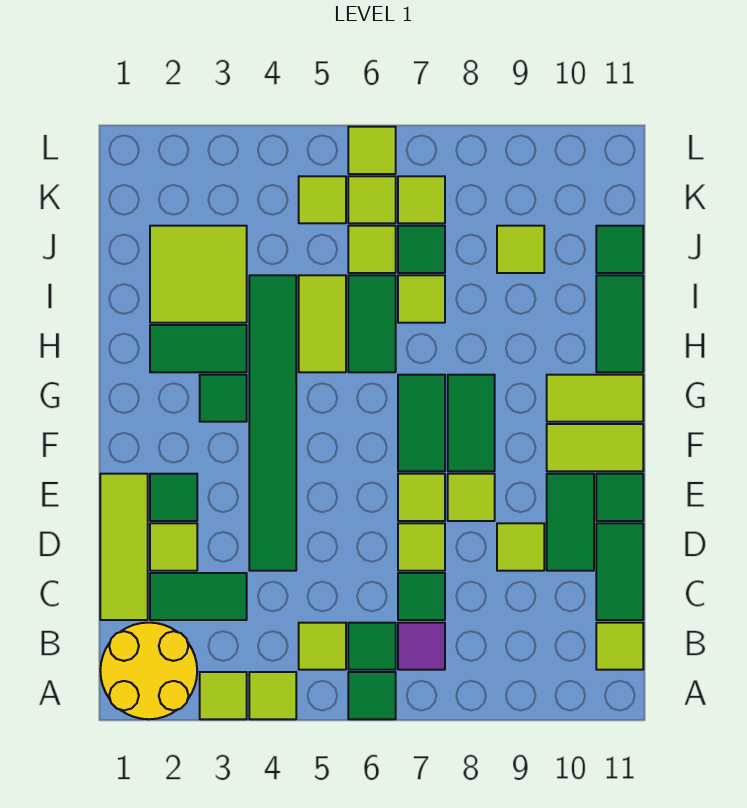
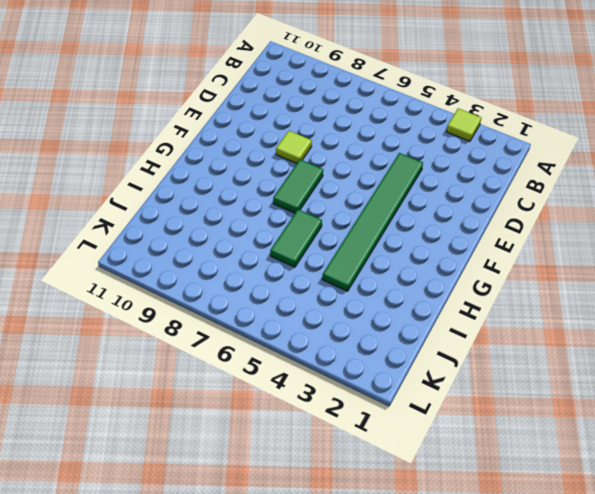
none -> yellow 2x2 round brick [100,623,197,719]
none -> lime 1x1 tile [249,672,296,719]
none -> green 1x1 tile [348,672,396,719]
none -> lime 1x1 tile [299,623,346,670]

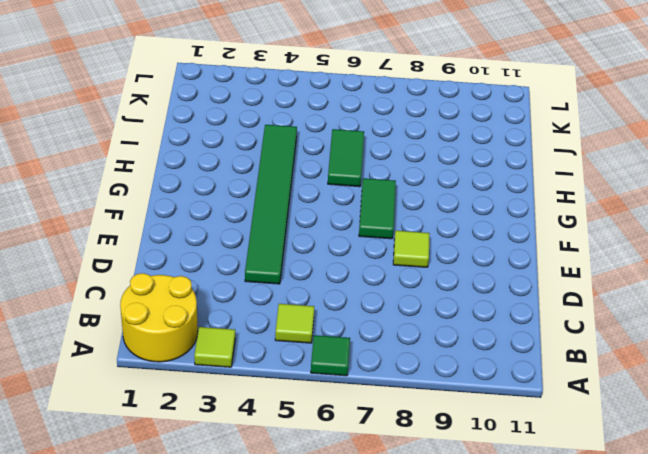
none -> lime 1x1 tile [249,672,296,719]
none -> green 1x1 tile [348,623,396,670]
none -> purple 1x1 tile [398,623,445,670]
none -> lime 1x1 tile [596,623,643,670]

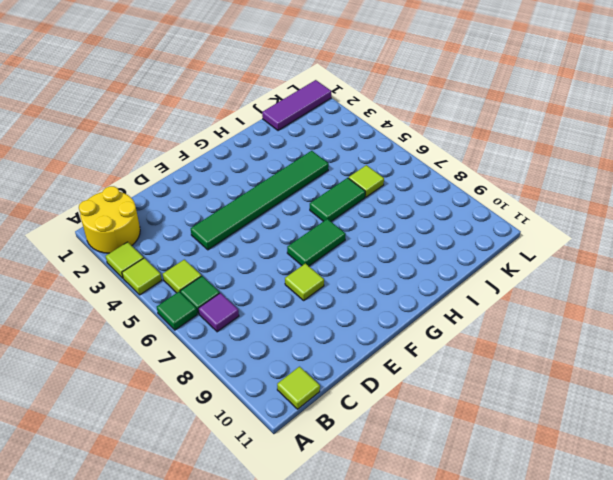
purple 1x3 tile [262,80,331,131] -> none
none -> lime 1x3 tile [100,474,148,620]
none -> green 1x2 tile [150,573,247,620]
none -> green 1x1 tile [398,573,445,620]
none -> green 1x2 tile [596,523,643,620]

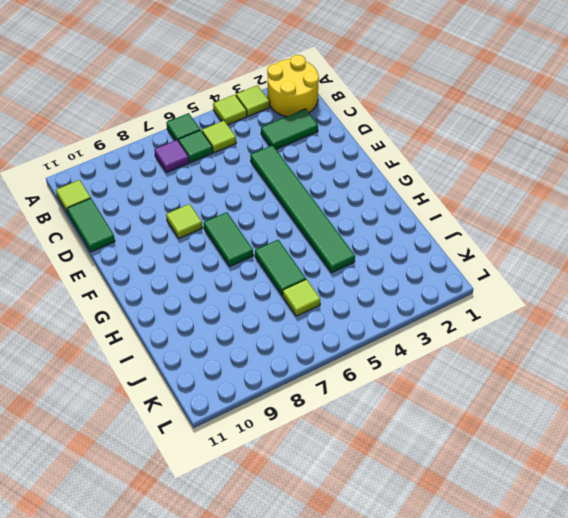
none -> lime 1x3 tile [100,474,148,620]
none -> green 1x1 tile [398,573,445,620]
none -> lime 1x1 tile [150,523,197,571]
none -> lime 1x1 tile [398,523,445,571]

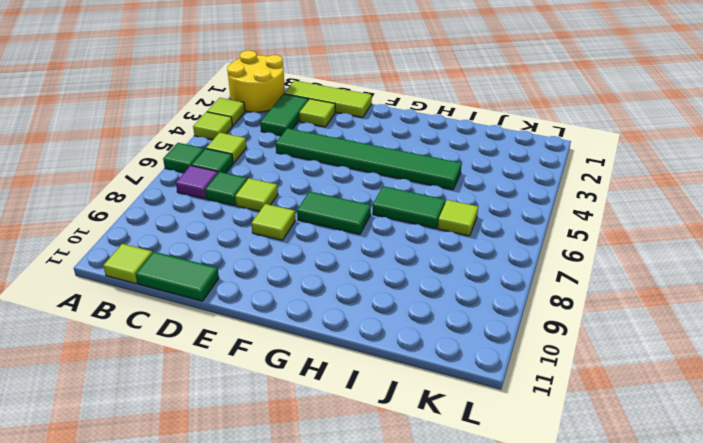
none -> lime 1x1 tile [497,523,544,571]
none -> green 1x2 tile [547,474,594,571]
none -> green 1x1 tile [150,474,197,521]
none -> lime 1x1 tile [398,474,445,521]

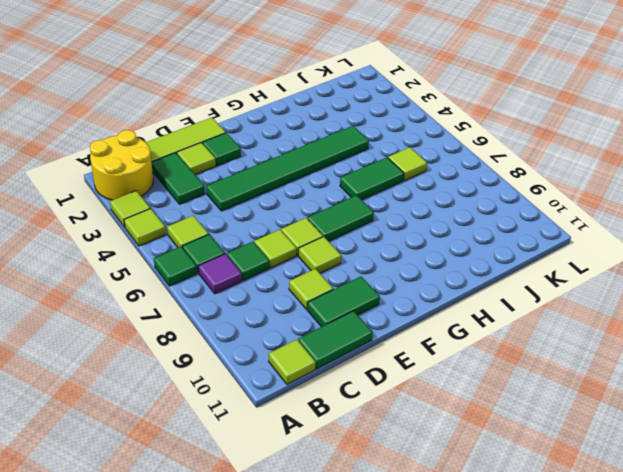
none -> green 1x1 tile [596,474,643,521]
none -> green 1x2 tile [448,375,495,471]
none -> lime 1x2 tile [547,424,643,471]
none -> green 1x1 tile [200,375,247,422]

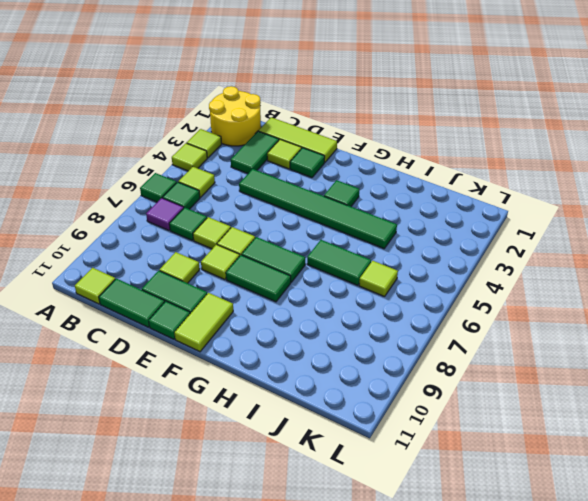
none -> lime 1x2 tile [547,375,643,422]
none -> green 1x2 tile [150,325,247,372]
none -> lime 1x2 tile [299,275,346,372]
none -> green 1x2 tile [596,275,643,372]

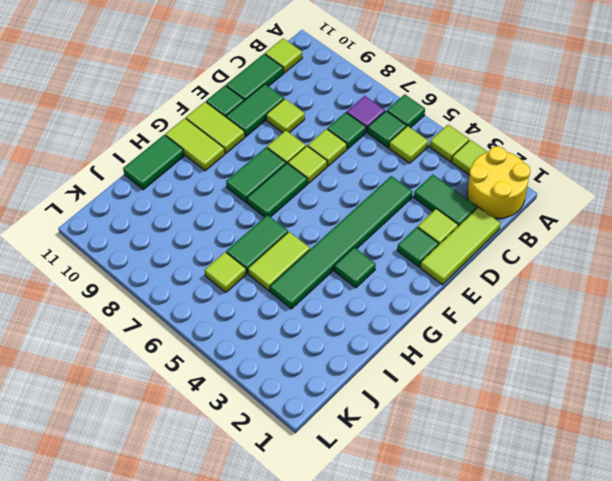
none -> green 1x2 tile [150,325,247,372]
none -> lime 2x2 tile [150,226,247,323]
none -> lime 1x1 tile [398,275,445,323]
none -> green 1x1 tile [398,226,445,273]

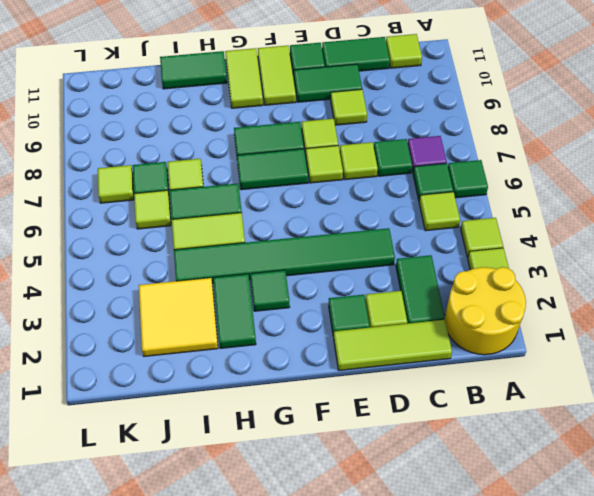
yellow 2x2 tile [139,278,218,356] -> lime 2x2 tile [150,226,247,323]
none -> lime 1x1 tile [497,226,544,273]
none -> green 1x1 tile [596,226,643,273]
none -> lime 1x1 tile [299,176,346,223]
none -> lime 1x1 tile [348,176,396,223]

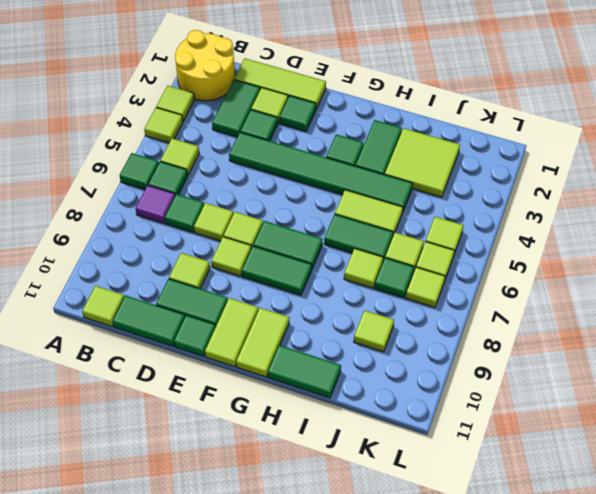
green 1x1 tile [240,110,278,141] -> green 1x1 tile moved to [596,226,643,273]
none -> lime 1x1 tile [348,127,396,174]

